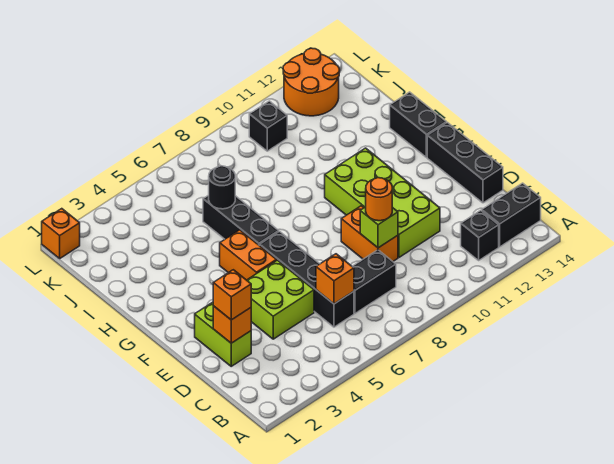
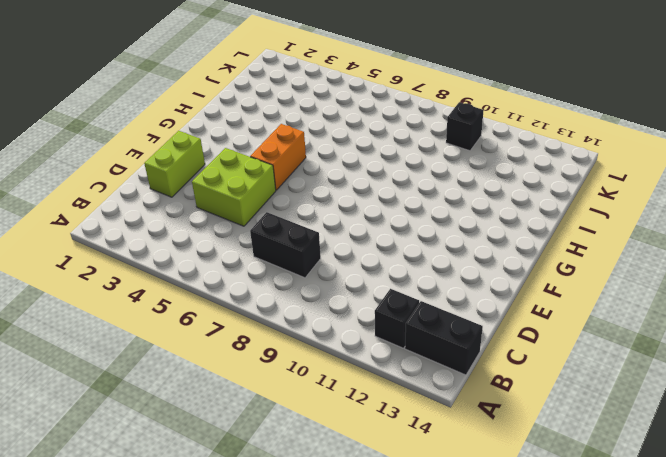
none -> black 1x4 brick [260,232,354,327]
none -> orange 1x2 brick [341,206,398,261]
none -> lime 2x4 brick [325,148,440,257]

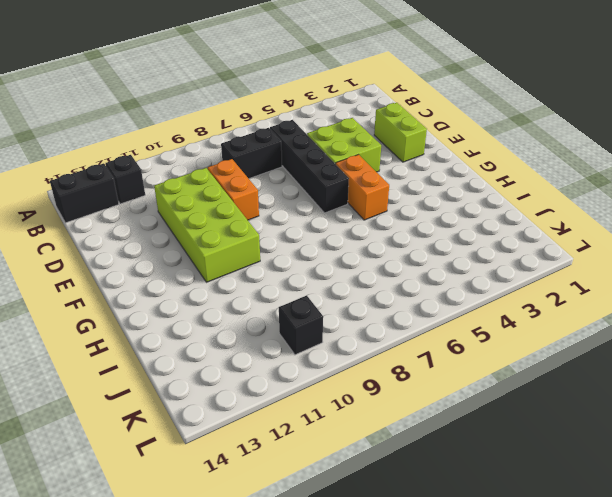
none -> black 1x3 brick [427,122,503,203]
none -> black 1x3 brick [203,195,279,246]
none -> black 1x2 brick [390,92,446,157]

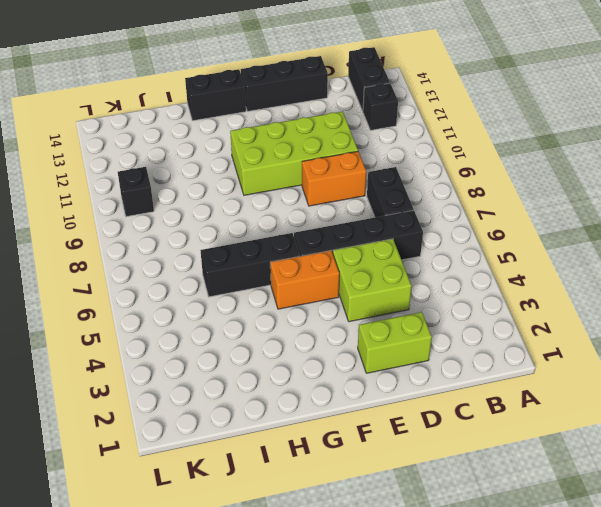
none -> orange 2x2 round brick [283,48,340,116]
none -> orange 1x1 brick [42,209,80,258]
none -> orange 1x1 brick [316,254,354,304]

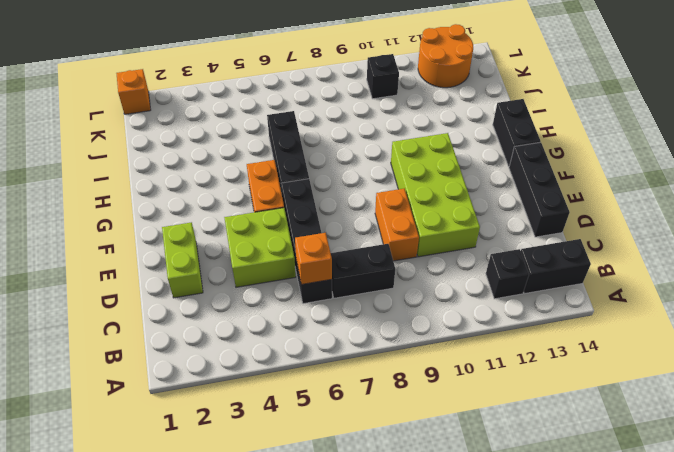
none -> orange 1x1 brick [213,306,251,343]
none -> lime 1x1 brick [360,207,398,248]
none -> black 1x1 round brick [209,166,235,209]

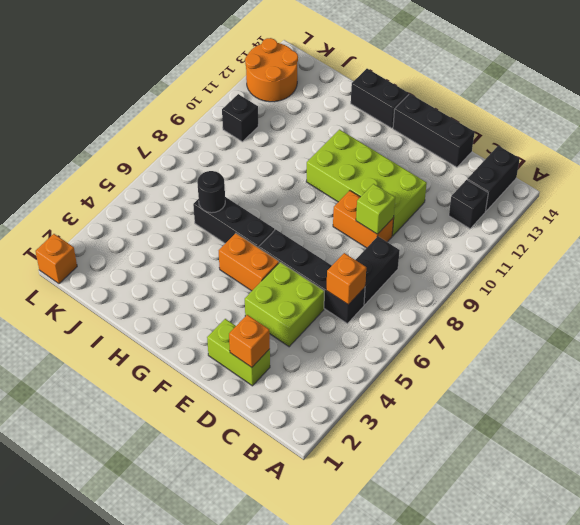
none -> orange 1x1 brick [213,270,251,320]
none -> orange 1x1 round brick [366,178,392,221]

